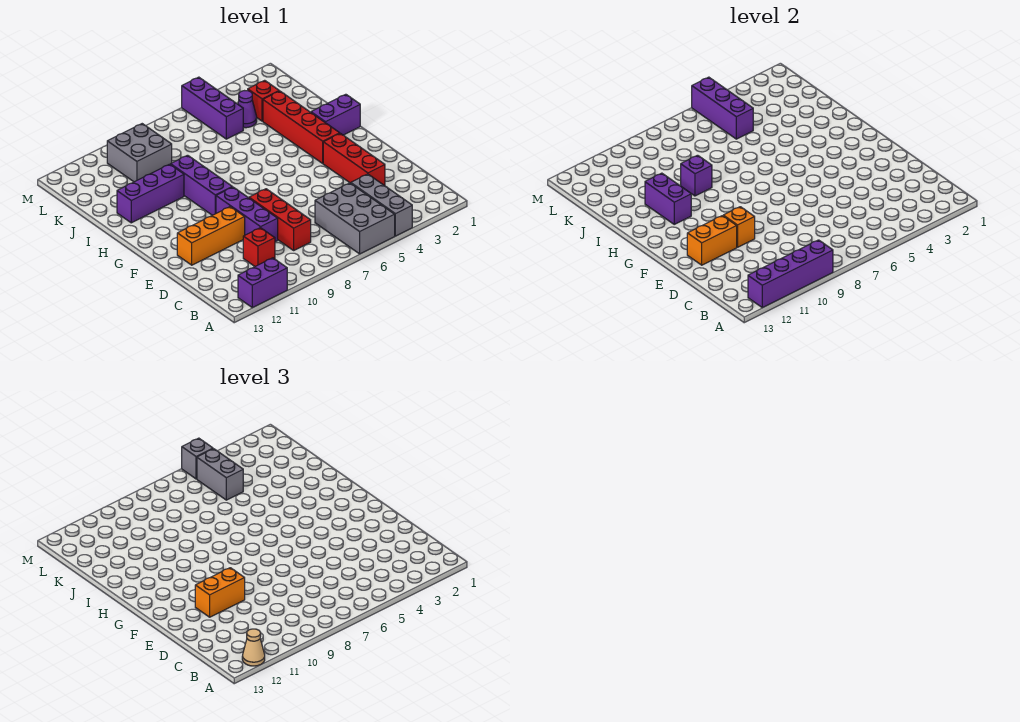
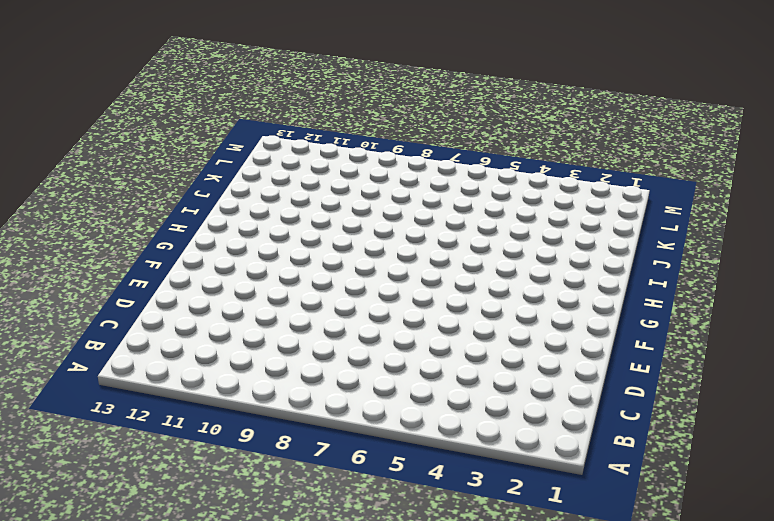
none -> grey 1x3 brick [351,174,412,236]
none -> grey 2x3 brick [315,183,395,254]
none -> purple 1x2 brick [238,258,287,308]

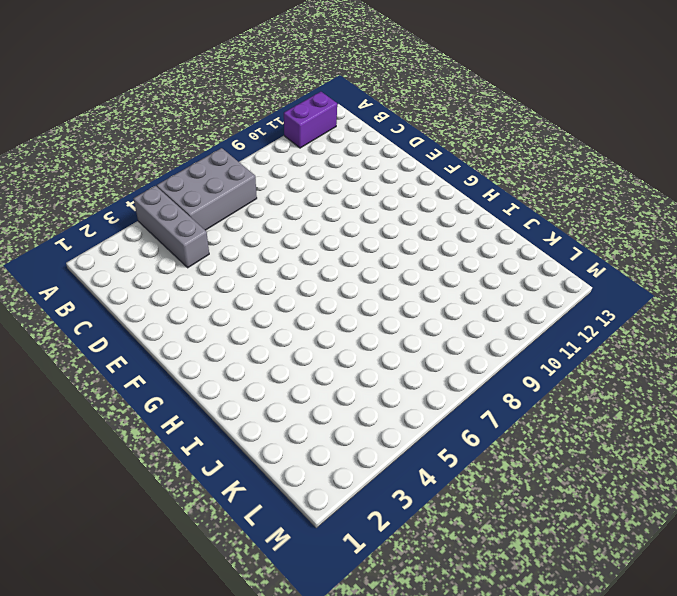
grey 2x3 brick [157,148,257,230] -> grey 2x3 brick turned to [315,183,395,254]
none -> red 1x3 brick [249,189,311,250]
none -> red 1x1 brick [243,228,275,266]
none -> red 1x3 brick [323,133,385,186]

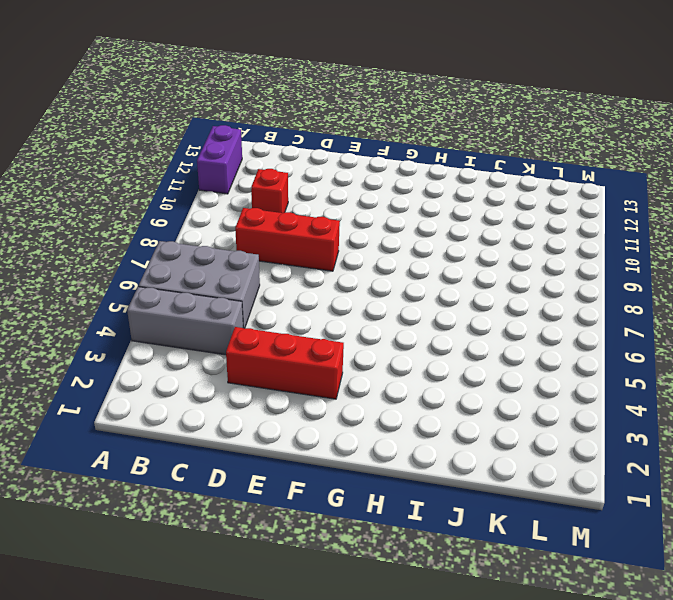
none -> purple 1x3 brick [216,187,278,242]
none -> orange 1x3 brick [177,207,245,265]
none -> red 1x4 brick [263,91,340,163]

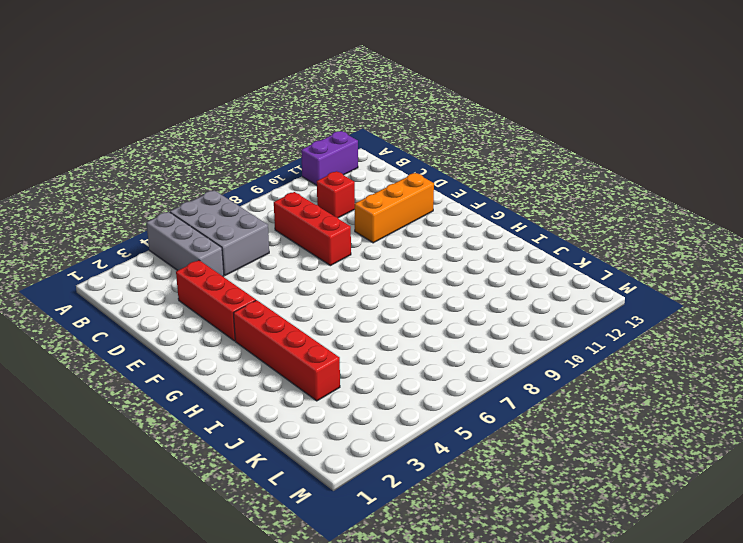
none -> purple 1x3 brick [216,187,278,242]
none -> purple 1x3 brick [171,155,232,215]
none -> purple 1x2 brick [311,94,360,135]

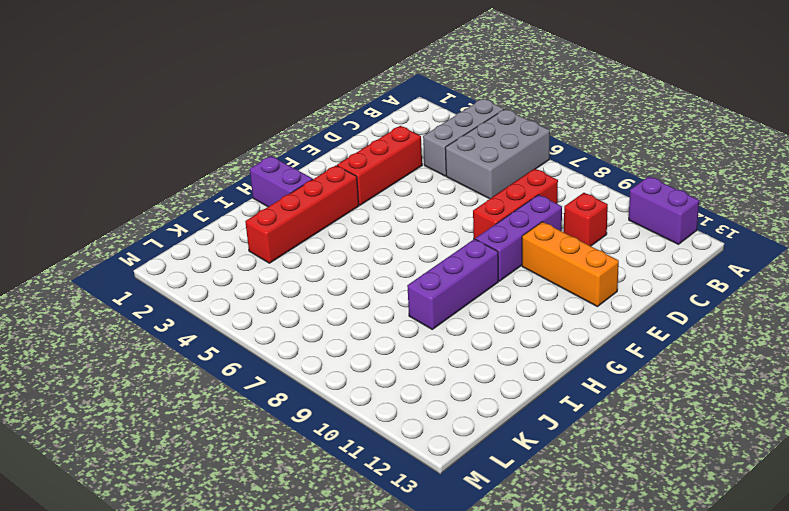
none -> purple 1x3 brick [117,164,184,223]
none -> red 1x1 brick [248,80,279,121]
none -> purple 1x1 cone [238,91,257,128]

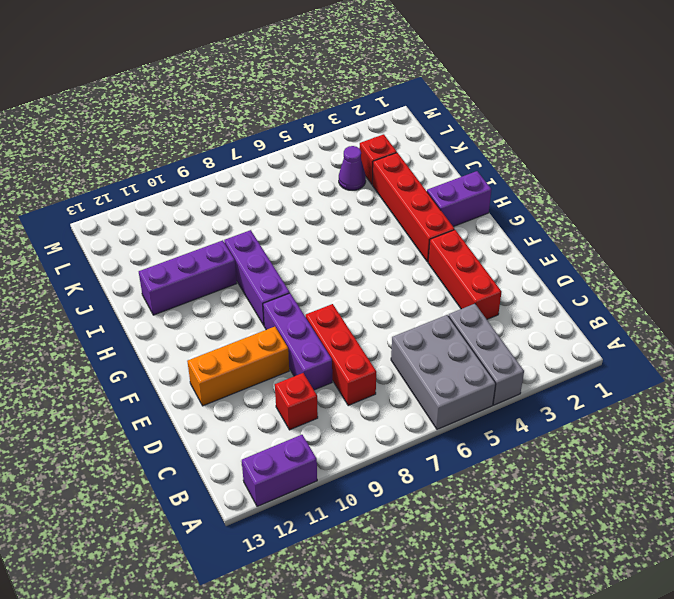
none -> purple 1x3 brick [182,77,243,139]
none -> grey 2x2 brick [107,124,172,182]
none -> purple 1x4 brick [748,240,833,308]

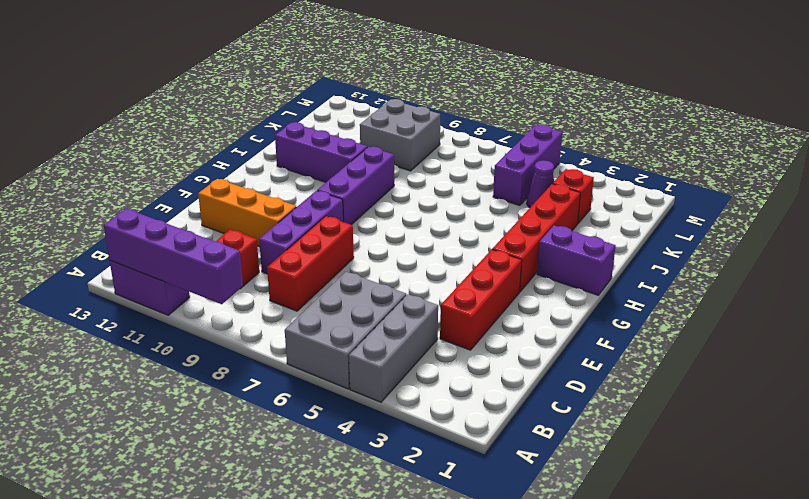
none -> orange 1x1 brick [723,207,755,247]
none -> orange 1x2 brick [687,216,737,265]
none -> purple 1x2 brick [645,173,691,224]

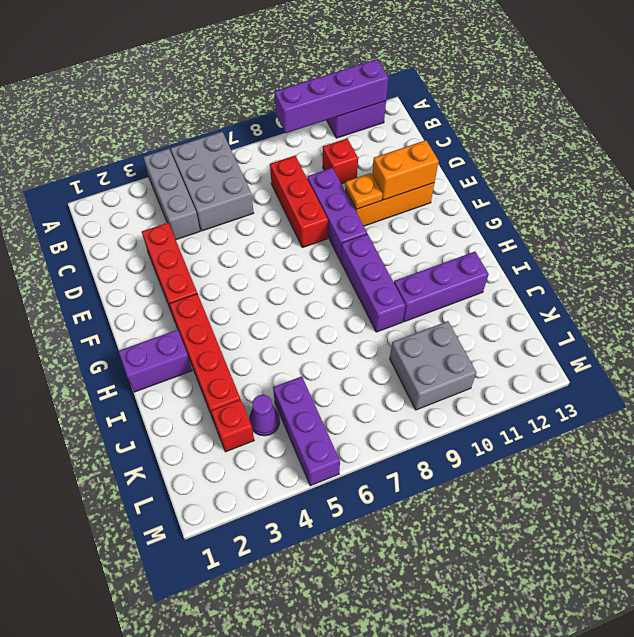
orange 1x1 plate [345,173,383,209] -> orange 1x1 brick [723,207,755,247]
none -> purple 1x2 brick [645,173,691,224]
none -> purple 1x1 brick [681,155,712,196]
none -> purple 1x3 brick [692,77,753,139]

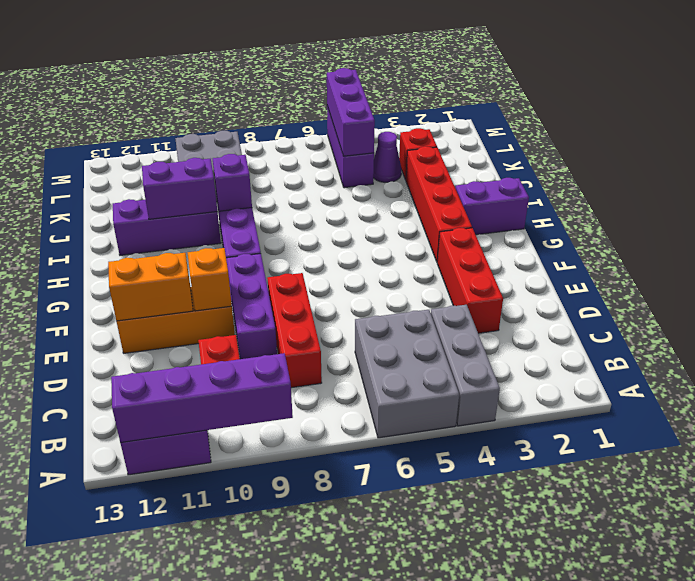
purple 1x2 brick [142,158,217,219] -> purple 1x2 brick turned to [645,173,691,224]
none -> tan 1x1 cone [242,629,265,666]
none -> orange 1x2 brick [195,568,245,617]
none -> grey 1x2 brick [197,449,243,500]

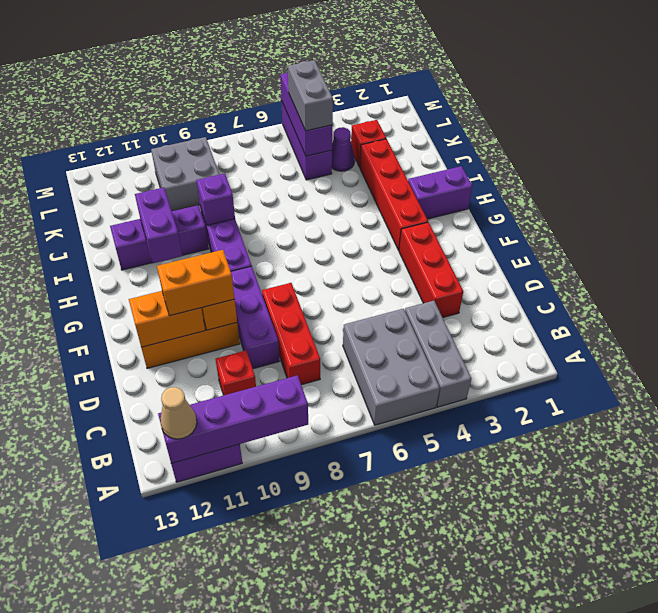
none -> grey 1x1 brick [182,438,213,479]

